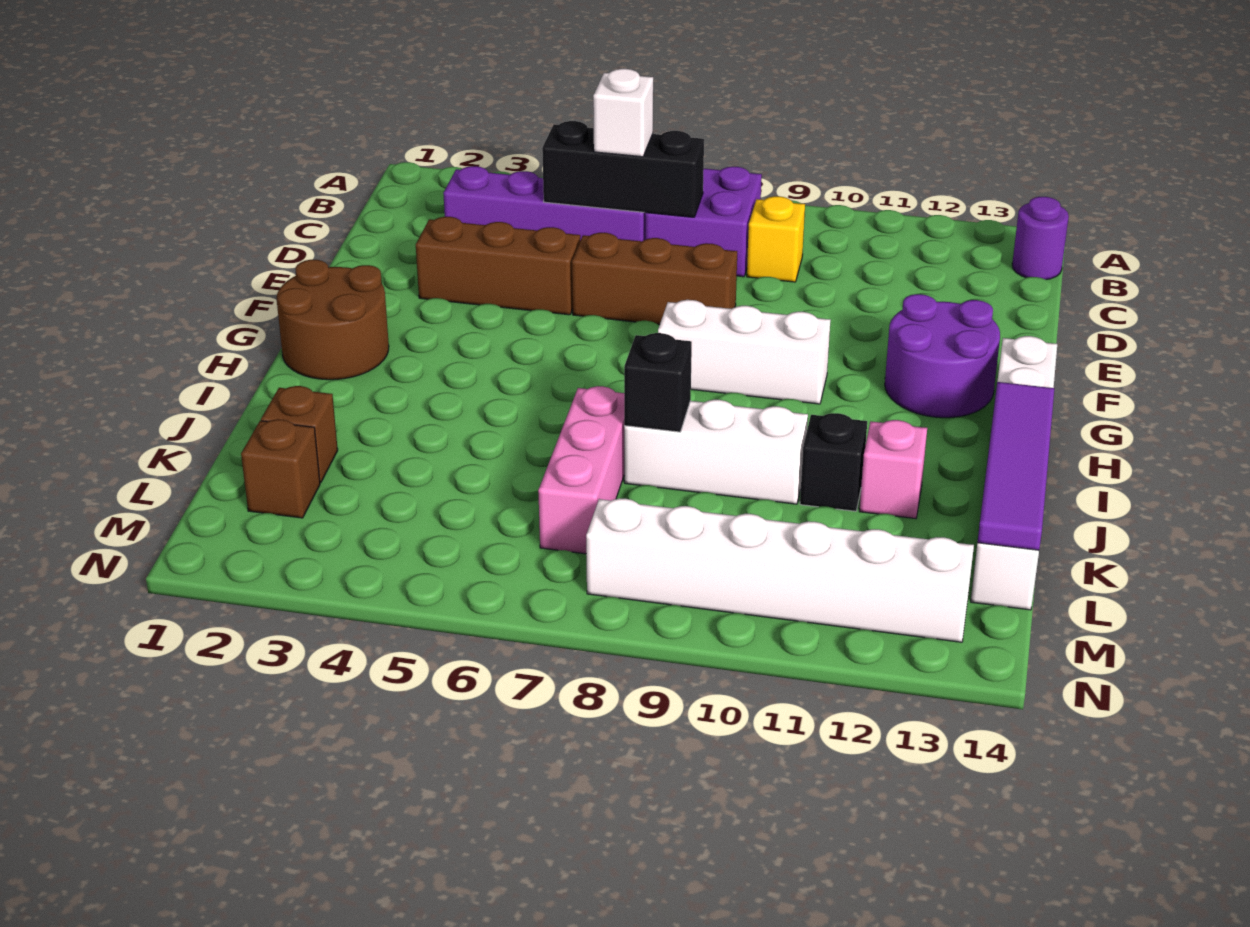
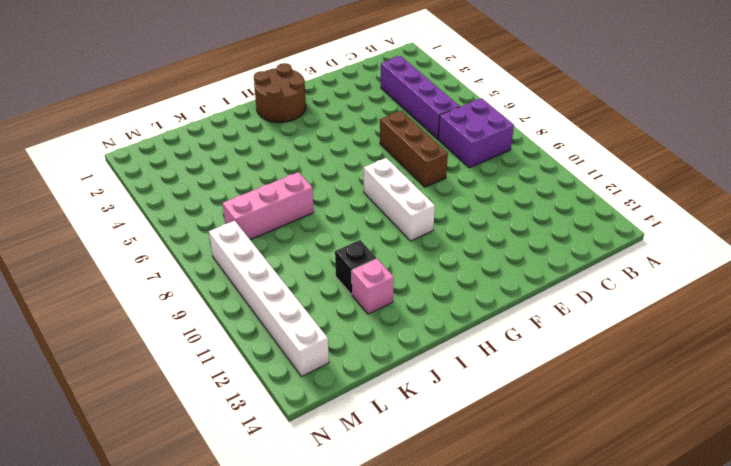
none -> purple 1x1 round brick [1012,197,1069,280]
none -> yellow 1x1 brick [747,196,805,282]
none -> brown 1x3 brick [416,217,580,315]

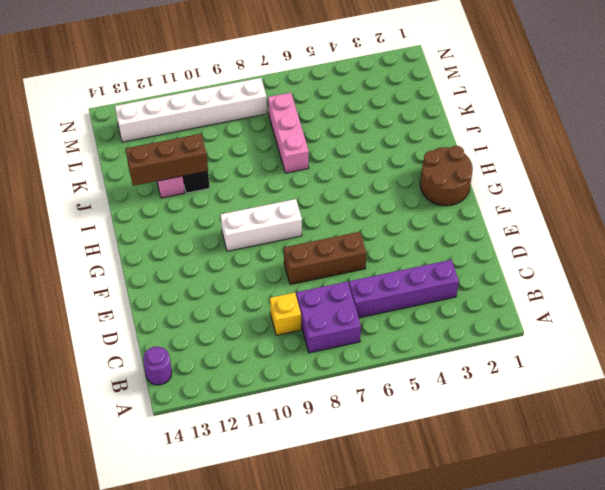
brown 1x3 brick [126,134,208,186] -> brown 1x3 brick moved to [416,217,580,315]
none -> purple 2x2 round brick [885,294,1000,418]
none -> white 1x6 brick [971,336,1057,610]
none -> white 1x3 brick [624,400,808,504]

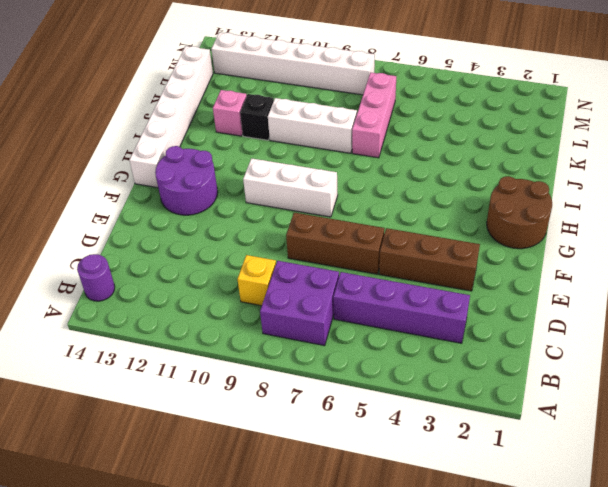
none -> brown 1x1 brick [261,386,338,483]
none -> brown 1x1 brick [241,419,320,518]
none -> black 1x3 brick [542,121,704,217]

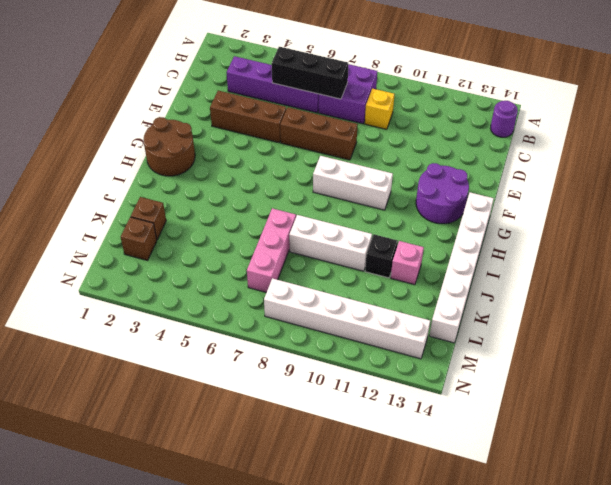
none -> purple 1x4 tile [977,382,1054,550]
none -> black 1x1 brick [624,333,692,432]
none -> white 1x1 brick [593,69,653,157]

